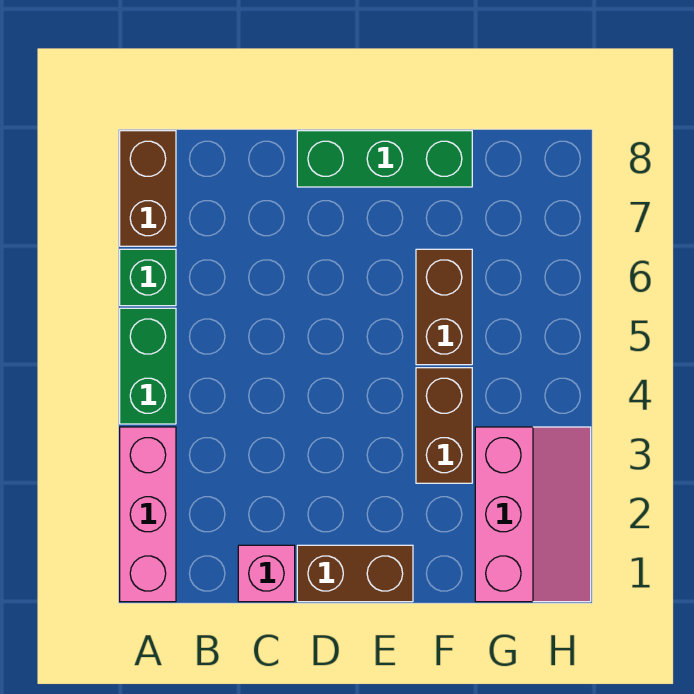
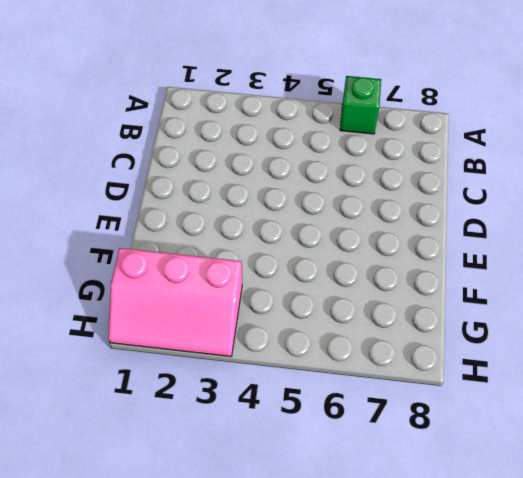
none -> pink 1x3 brick [120,427,176,602]
none -> green 1x2 brick [120,308,176,424]

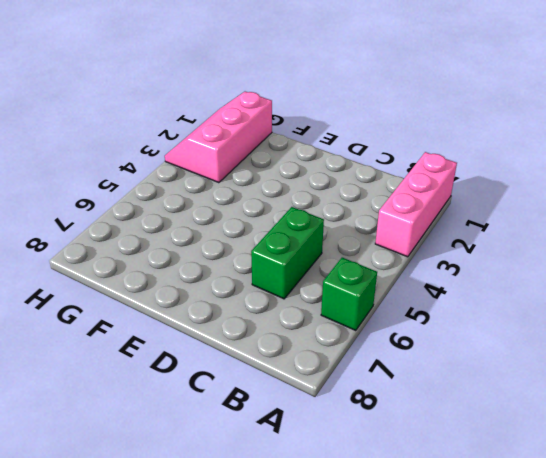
green 1x2 brick [251,207,324,299] -> green 1x2 brick moved to [120,308,176,424]
none -> brown 1x2 brick [120,131,176,246]
none -> pink 1x1 brick [238,545,295,602]

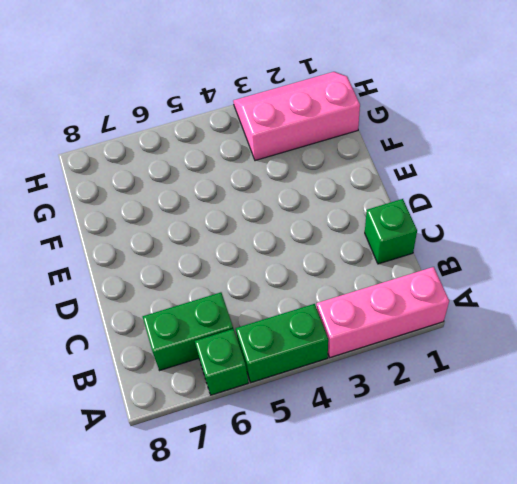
green 1x2 brick [143,292,233,370] -> none
green 1x1 brick [365,199,417,264] -> pink 1x1 brick [238,545,295,602]
none -> brown 1x2 brick [120,131,176,246]
none -> brown 1x2 brick [297,545,413,602]

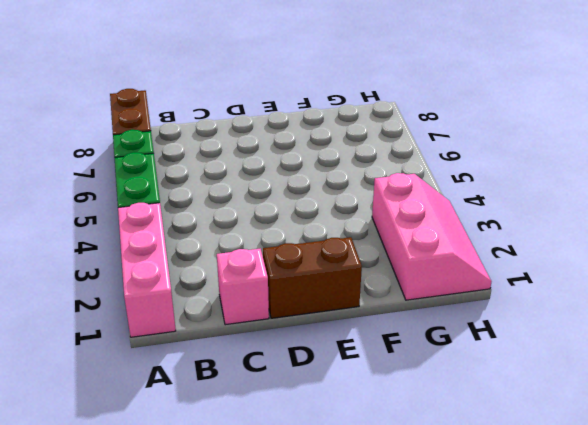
none -> green 1x3 brick [297,131,472,187]
none -> brown 1x2 brick [416,368,472,483]

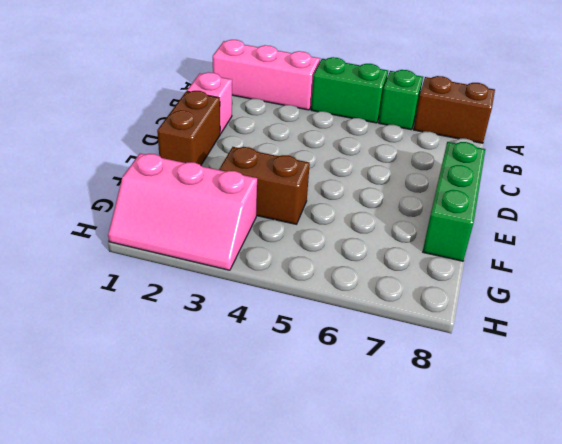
none -> brown 1x2 brick [416,249,472,365]

